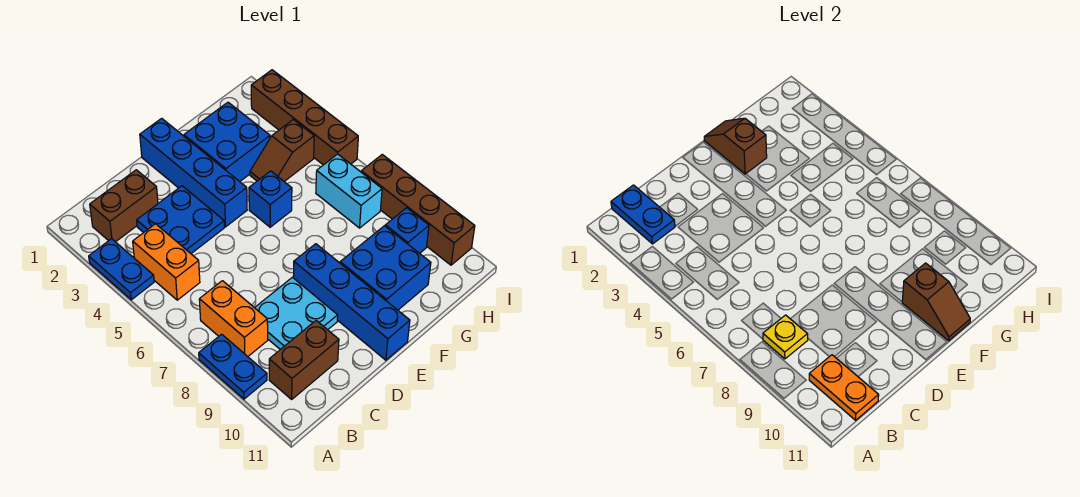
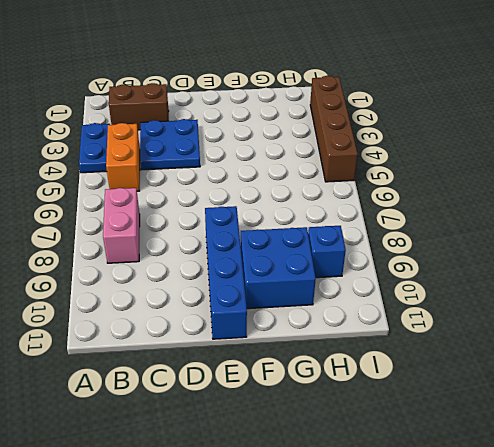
pink 1x2 brick [103,188,140,263] -> orange 1x2 brick [199,281,268,357]
none -> blue 1x2 plate [199,334,267,399]
none -> brown 1x2 brick [269,321,339,399]
none -> cyan 2x2 plate [255,277,338,350]

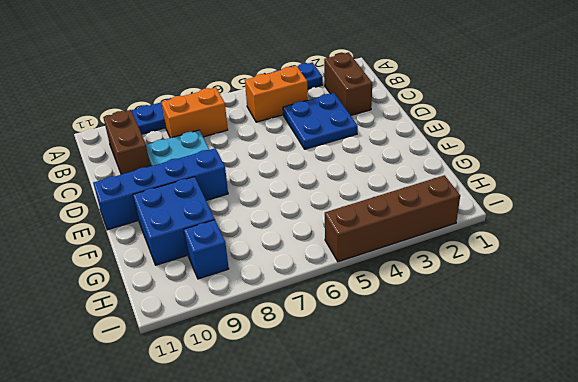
none -> blue 1x4 brick [140,118,247,227]
none -> blue 2x2 brick [184,102,270,182]
none -> blue 1x1 brick [249,171,292,227]

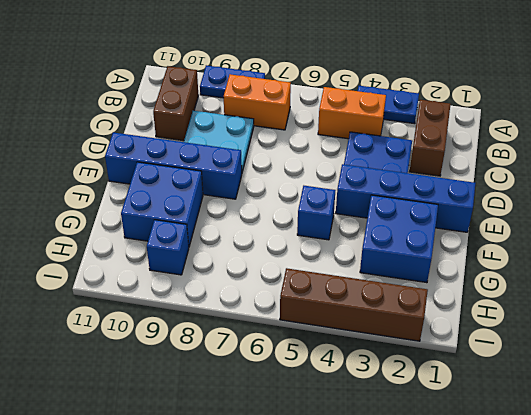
none -> brown 1x2 slope [250,119,314,181]
none -> cyan 1x2 brick [316,154,382,228]
none -> brown 1x4 brick [361,155,475,265]

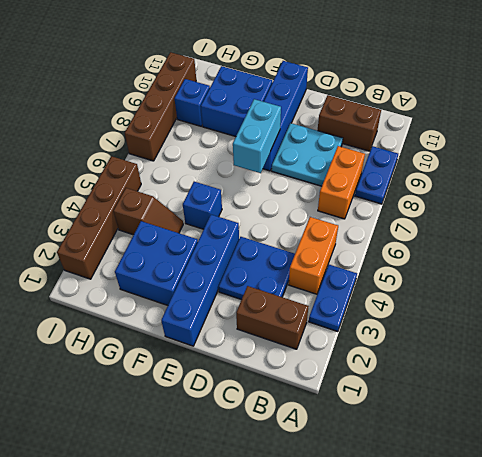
cyan 1x2 brick [233,99,281,173] -> cyan 1x2 brick moved to [316,154,382,228]
none -> blue 1x2 plate [611,185,675,244]
none -> yellow 1x1 plate [763,315,808,359]
none -> orange 1x2 plate [809,355,879,420]

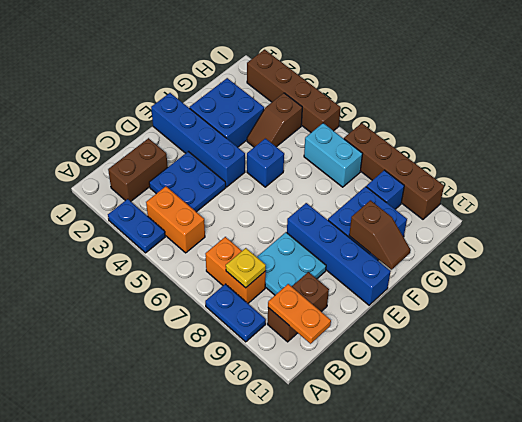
none -> blue 1x2 plate [611,185,675,244]
none -> brown 1x2 slope [704,118,767,174]

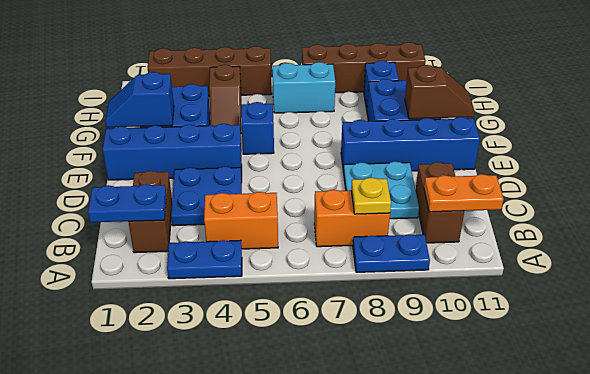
blue 1x2 slope [105,72,174,127] -> brown 1x2 slope [704,118,767,174]

